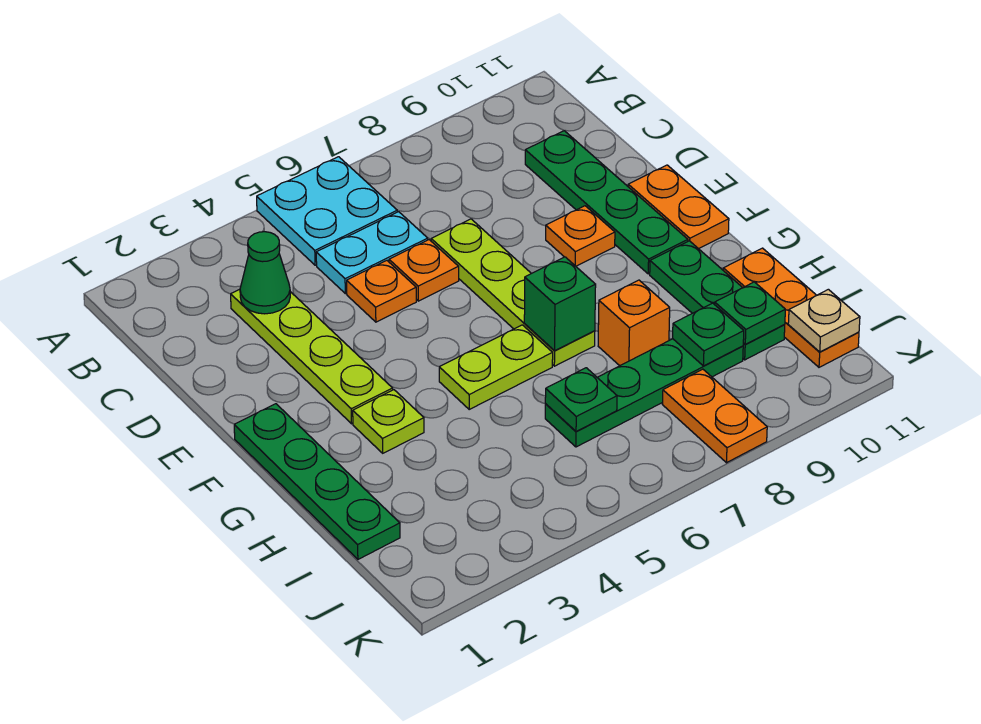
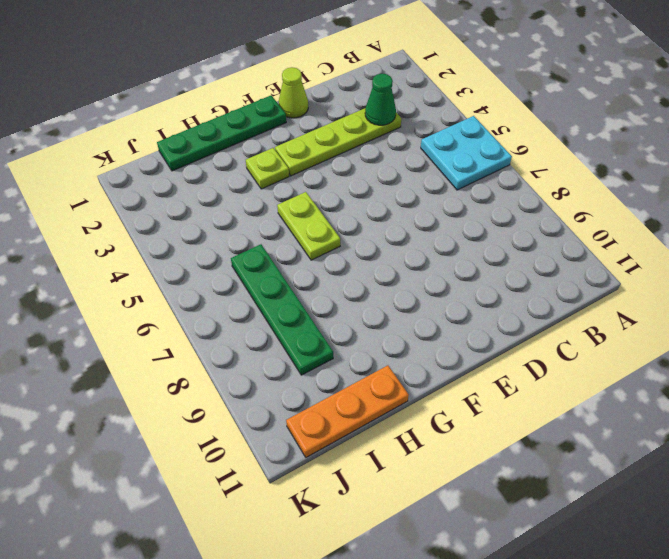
lime 1x1 cone [279,67,308,118] -> none
none -> cyan 1x2 plate [316,212,428,294]
none -> green 1x4 plate [525,131,688,274]
none -> orange 1x1 plate [347,261,416,322]

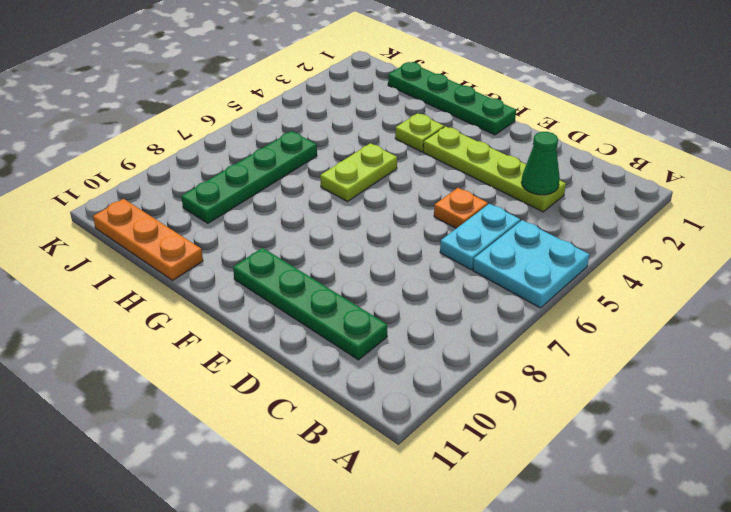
none -> orange 1x1 plate [389,240,459,301]
none -> lime 1x4 plate [431,219,595,366]
none -> orange 1x1 plate [546,206,615,266]

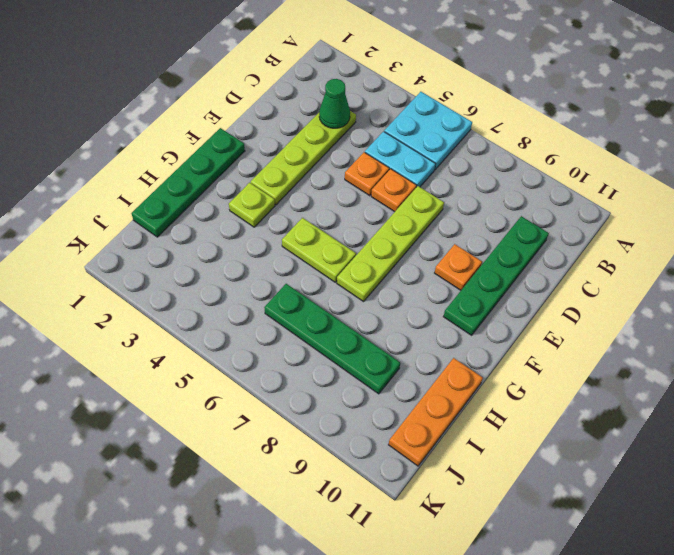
none -> orange 1x2 plate [628,165,729,249]
none -> green 1x3 plate [650,241,785,360]
none -> orange 1x1 brick [598,280,670,366]

